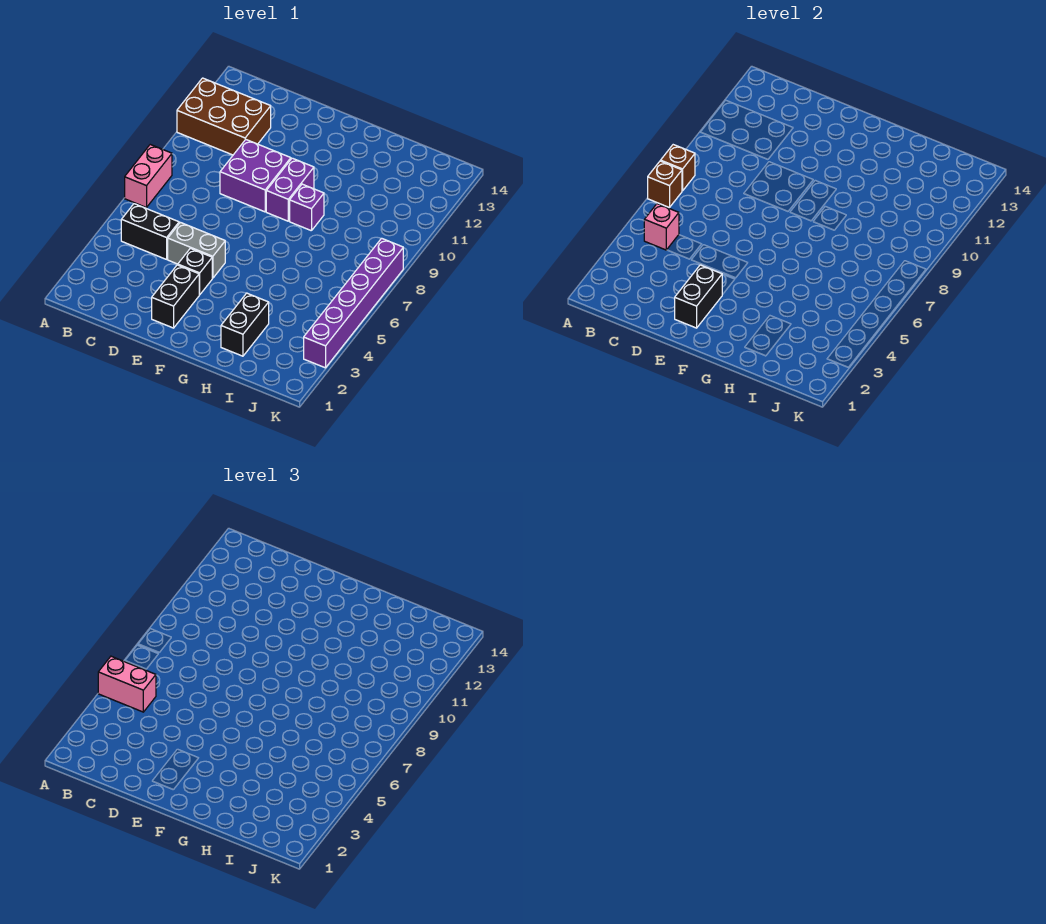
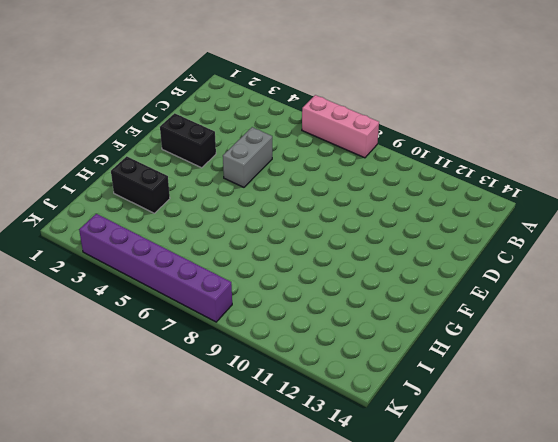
pink 1x3 brick [302,95,379,158] -> pink 1x2 brick [125,145,172,208]
none -> brown 2x3 brick [177,78,271,155]
none -> black 1x2 brick [121,204,179,259]
none -> purple 2x2 brick [220,140,291,212]

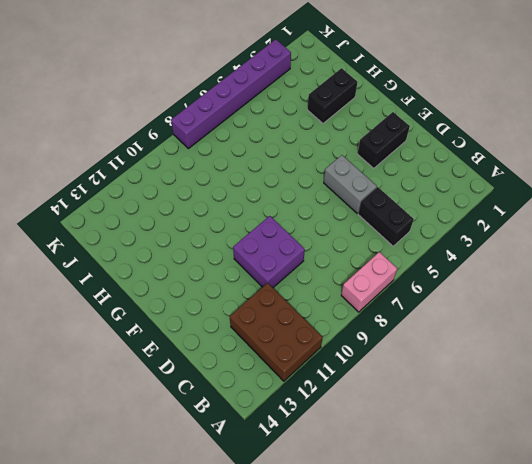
none -> black 1x1 brick [178,248,212,295]
none -> purple 1x2 brick [266,158,314,221]
none -> purple 1x1 brick [290,184,324,231]

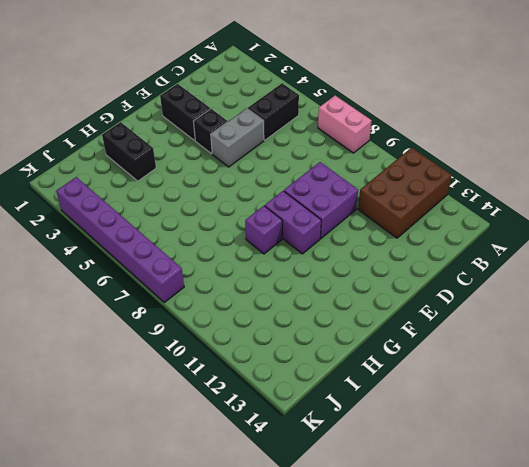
none -> brown 1x1 brick [648,161,682,208]
none -> brown 1x1 brick [661,145,695,191]
none -> pink 1x1 brick [644,204,679,250]

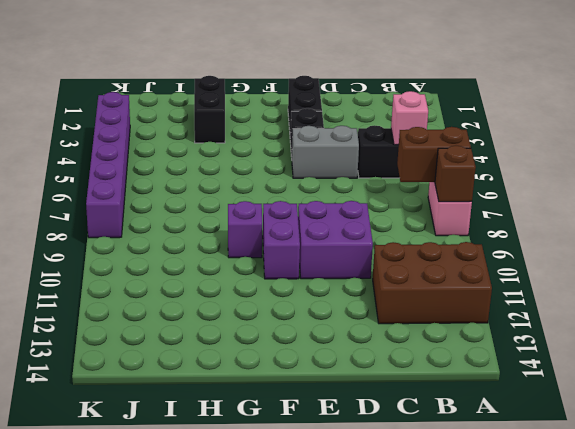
brown 1x2 brick [397,127,471,182] -> brown 1x1 brick [648,161,682,208]
none -> black 1x2 brick [675,265,722,328]
none -> pink 1x2 brick [98,656,156,712]

